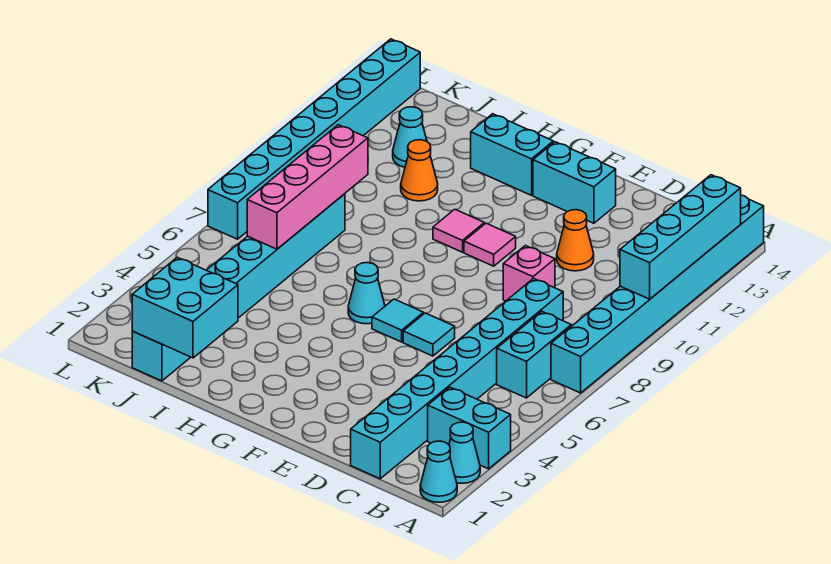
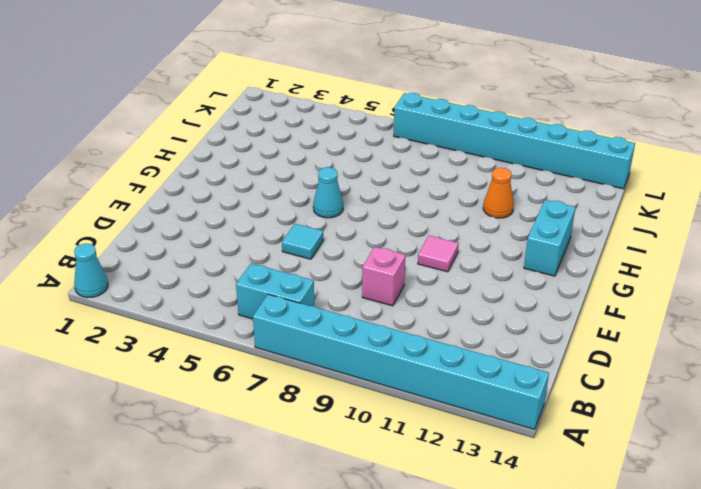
none -> cyan 1x1 cone [449,422,480,483]
none -> cyan 1x2 brick [428,387,511,469]
none -> cyan 1x8 brick [351,278,563,479]

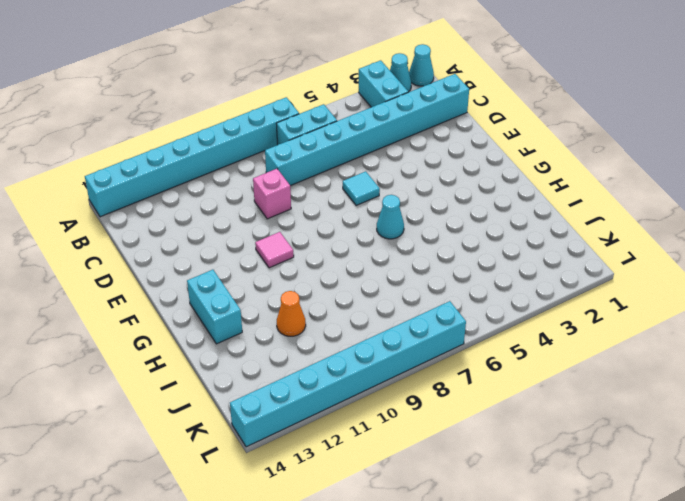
none -> orange 1x1 cone [557,210,594,271]
none -> cyan 1x2 brick [533,142,616,223]
none -> cyan 1x1 tile [372,299,424,342]

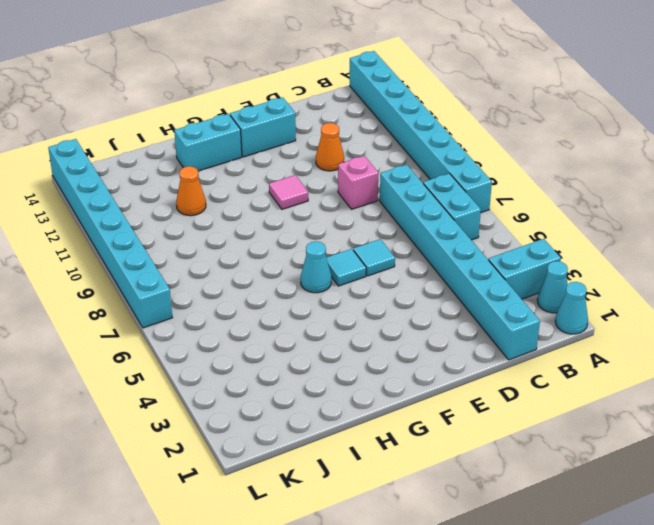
none -> pink 1x1 tile [433,209,484,252]
none -> cyan 1x8 brick [132,194,345,381]
none -> cyan 1x1 cone [393,107,427,167]

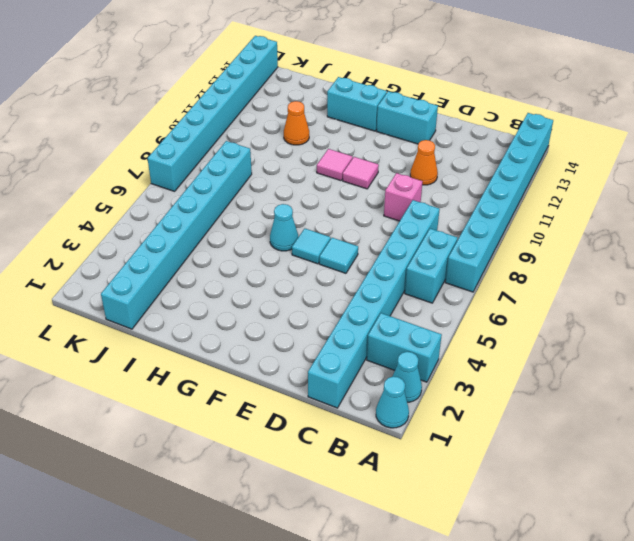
none -> cyan 1x1 cone [393,107,427,167]
none -> cyan 1x4 brick [620,175,741,299]
none -> cyan 2x2 brick [132,257,238,358]

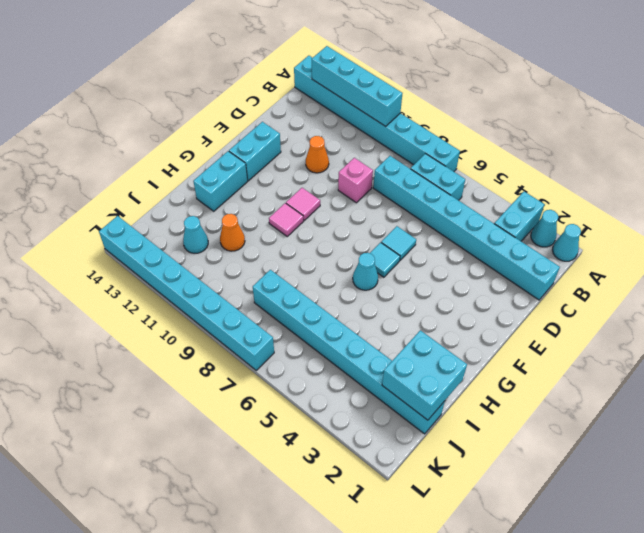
none -> pink 1x4 brick [247,125,368,249]

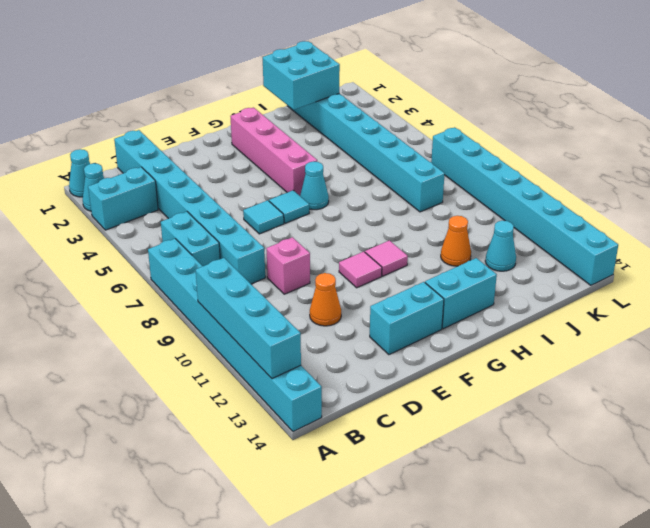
pink 1x4 brick [230,108,317,196] -> pink 1x4 brick moved to [247,125,368,249]

